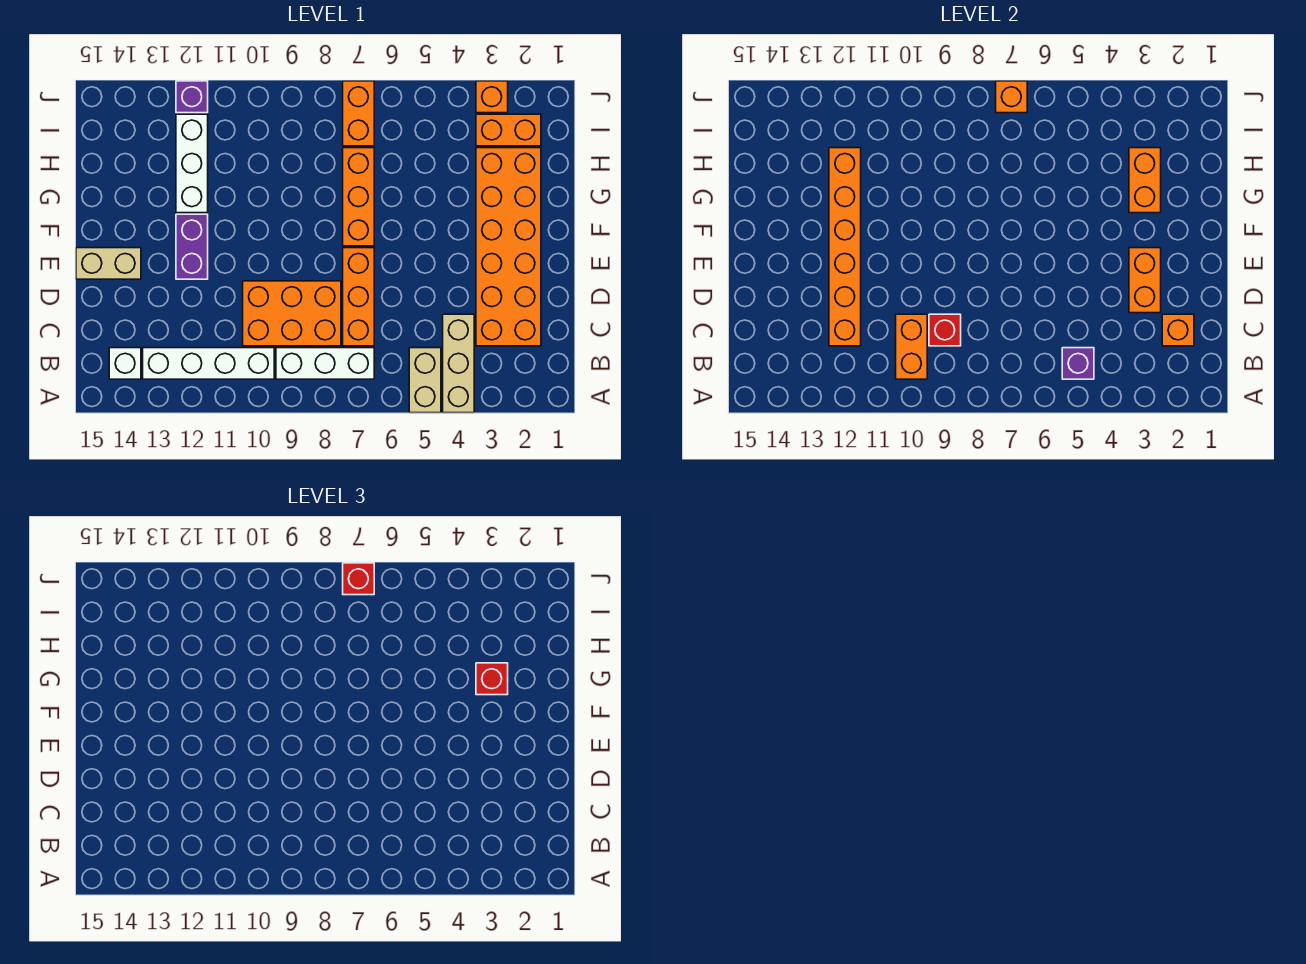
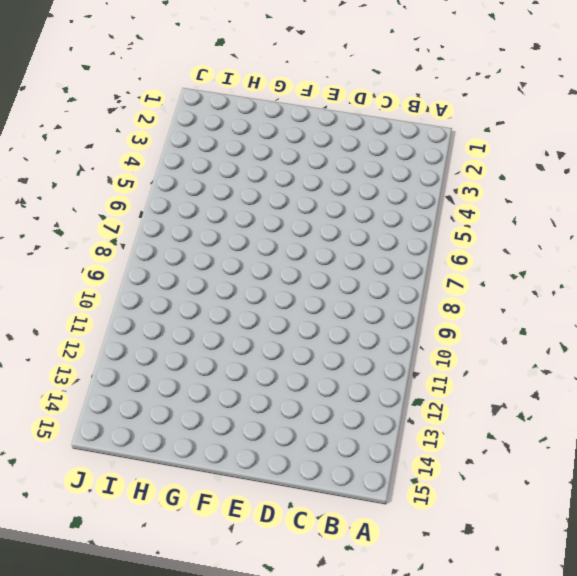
none -> tan 1x3 brick [443,314,474,413]
none -> tan 1x2 brick [409,348,441,413]
none -> white 1x3 brick [276,348,374,379]

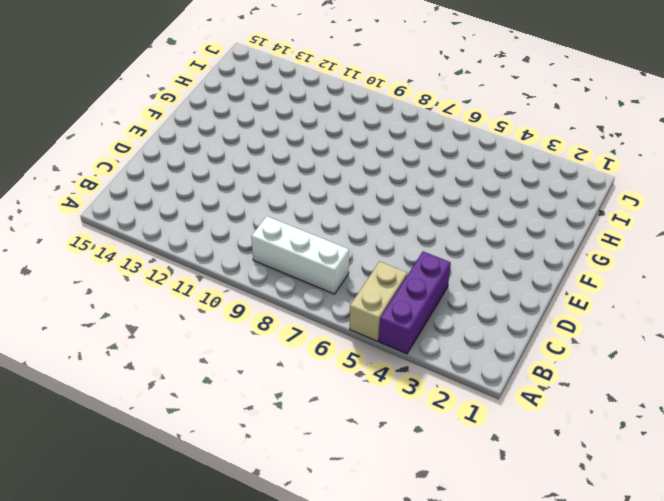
purple 1x3 brick [379,251,451,354] -> tan 1x3 brick [443,314,474,413]
none -> white 1x4 brick [143,348,274,379]
none -> white 1x1 brick [109,348,141,379]
none -> orange 2x6 brick [476,148,541,346]

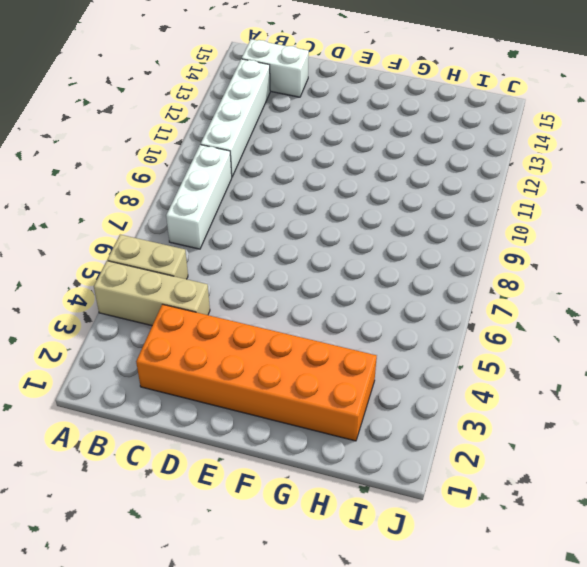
white 1x2 brick [242,39,309,97] -> white 1x1 brick [109,348,141,379]
none -> orange 1x3 brick [343,248,374,346]
none -> orange 2x3 brick [243,281,341,346]
none -> purple 1x2 brick [176,214,208,279]

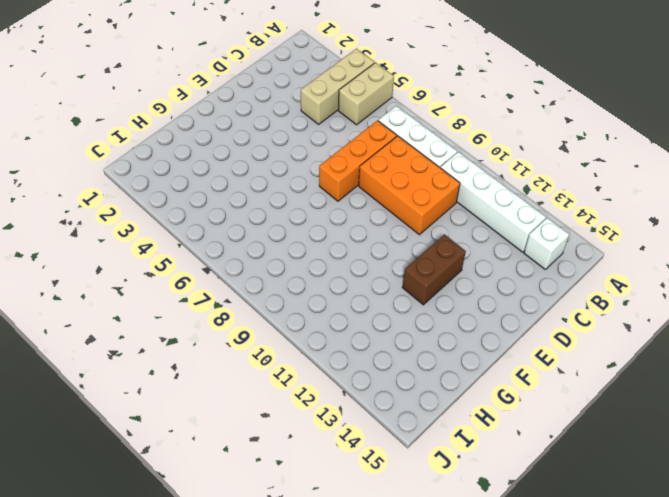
brown 1x2 brick [402,234,466,305] -> purple 1x2 brick [176,214,208,279]
none -> orange 2x6 brick [476,148,541,346]
none -> tan 1x2 brick [76,248,141,279]
none -> orange 1x3 brick [343,148,374,246]

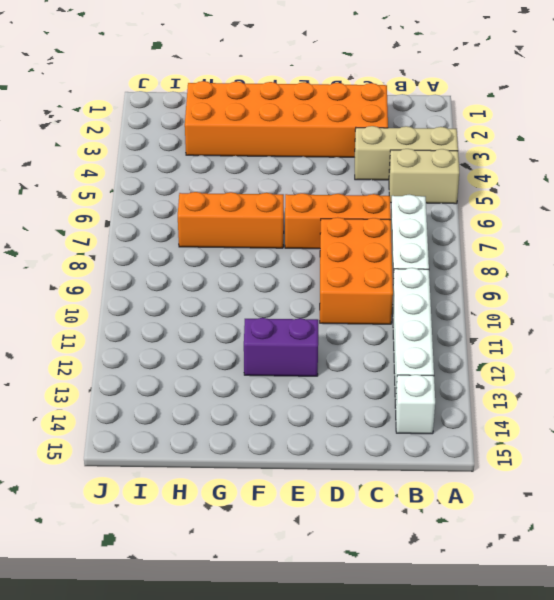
none -> tan 1x2 brick [76,248,141,279]
none -> white 1x3 brick [176,114,208,213]
none -> orange 1x2 brick [476,114,541,146]

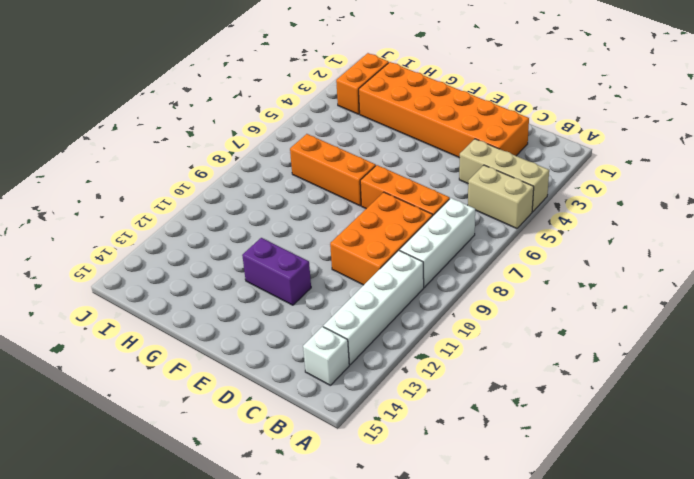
none -> tan 1x2 brick [76,248,141,279]
none -> white 1x3 brick [176,114,208,213]
none -> orange 1x2 brick [343,81,374,146]

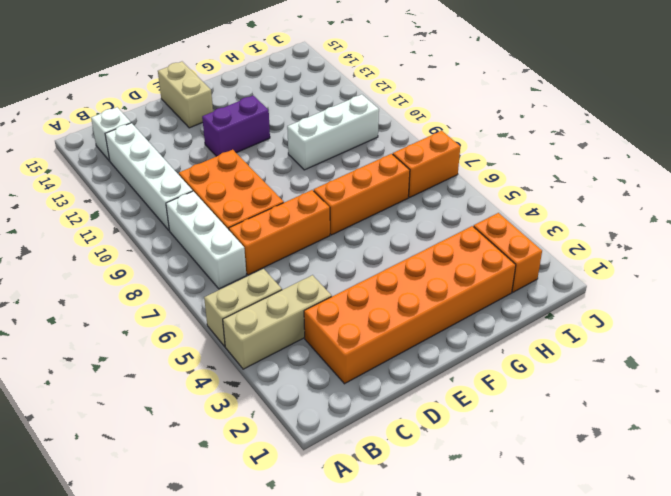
white 1x3 brick [287,94,379,170] -> white 1x3 brick moved to [176,114,208,213]
none -> orange 1x1 brick [476,81,508,113]
none -> purple 1x1 brick [176,81,208,113]
none -> purple 1x1 brick [1062,348,1094,379]

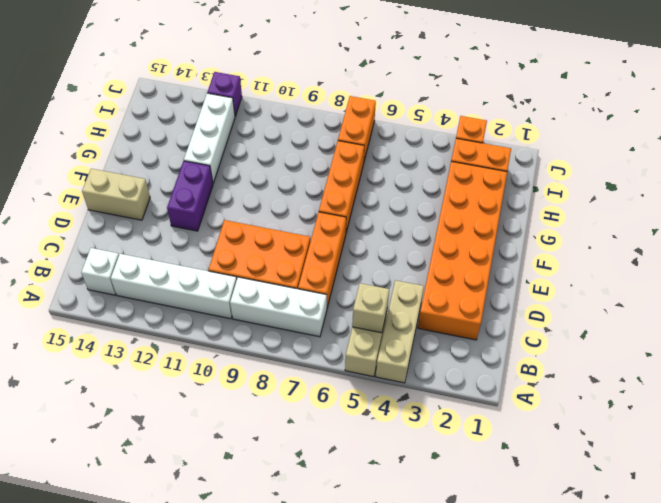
tan 1x1 brick [352,283,389,333] -> purple 1x1 brick [1062,348,1094,379]
none -> orange 1x2 brick [896,314,927,379]
none -> orange 1x1 brick [1162,314,1194,346]
none -> red 1x1 brick [929,314,961,346]

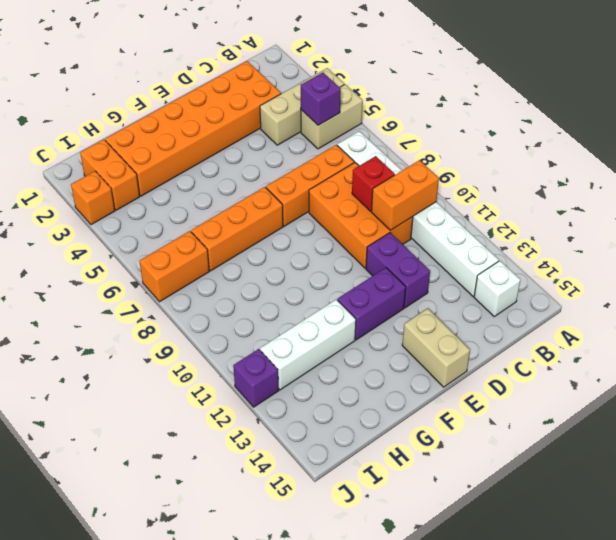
purple 1x2 brick [366,233,430,308] -> none
none -> orange 1x1 brick [1162,314,1194,346]
none -> orange 1x6 brick [829,148,861,346]
none -> orange 1x2 brick [1129,248,1161,313]

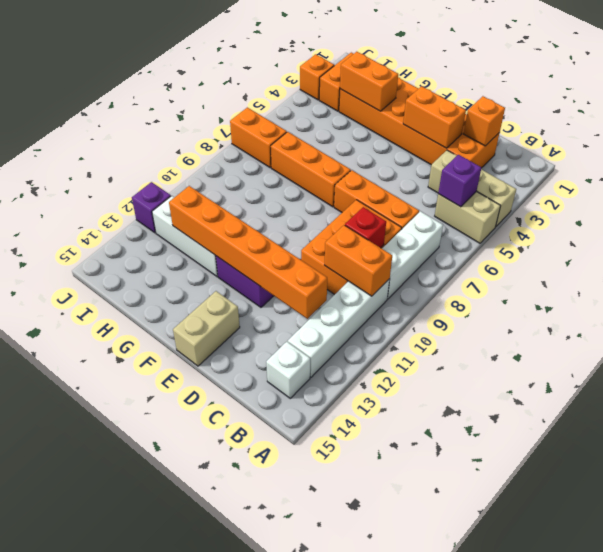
none -> orange 1x1 brick [996,81,1027,113]
none -> red 1x1 brick [476,663,508,695]
none -> red 1x1 brick [343,563,374,595]

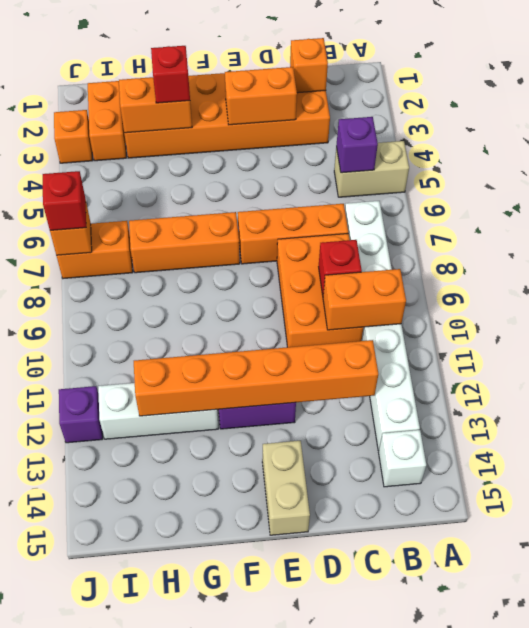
none -> tan 1x3 brick [443,314,474,413]

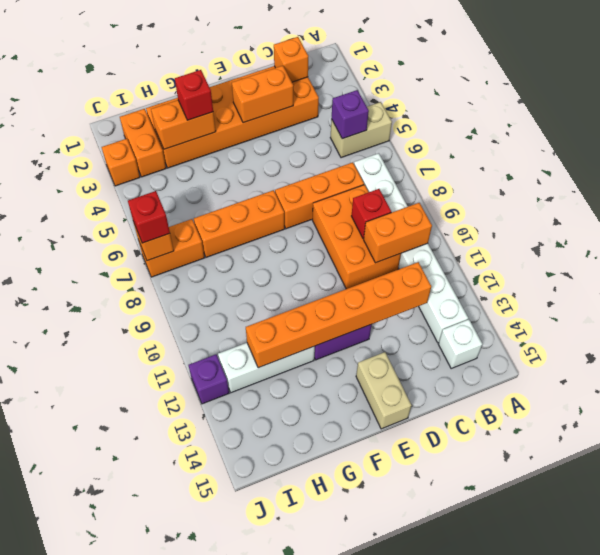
none -> tan 1x3 brick [443,314,474,413]

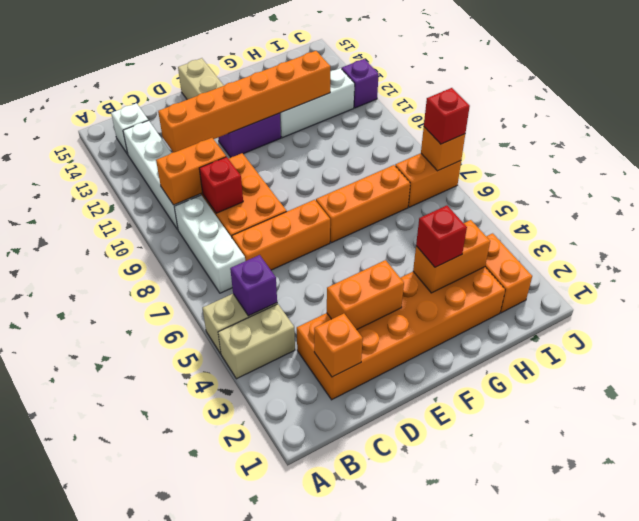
tan 1x2 brick [218,304,295,379] -> tan 1x3 brick [443,314,474,413]
none -> orange 1x1 brick [476,81,508,113]

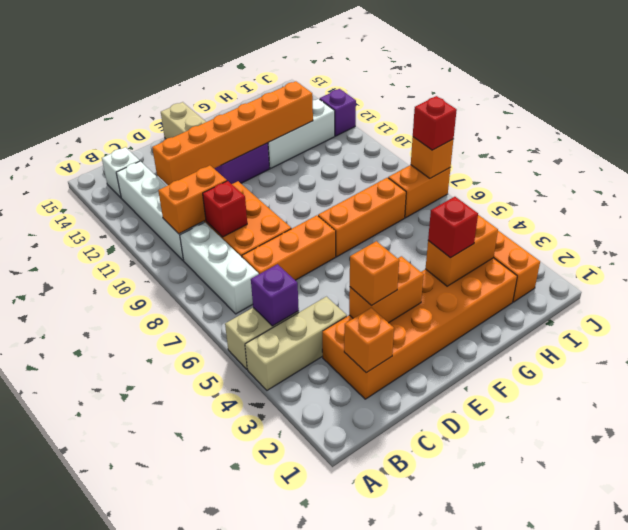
orange 1x1 brick [350,241,399,305] -> orange 1x1 brick moved to [476,81,508,113]

